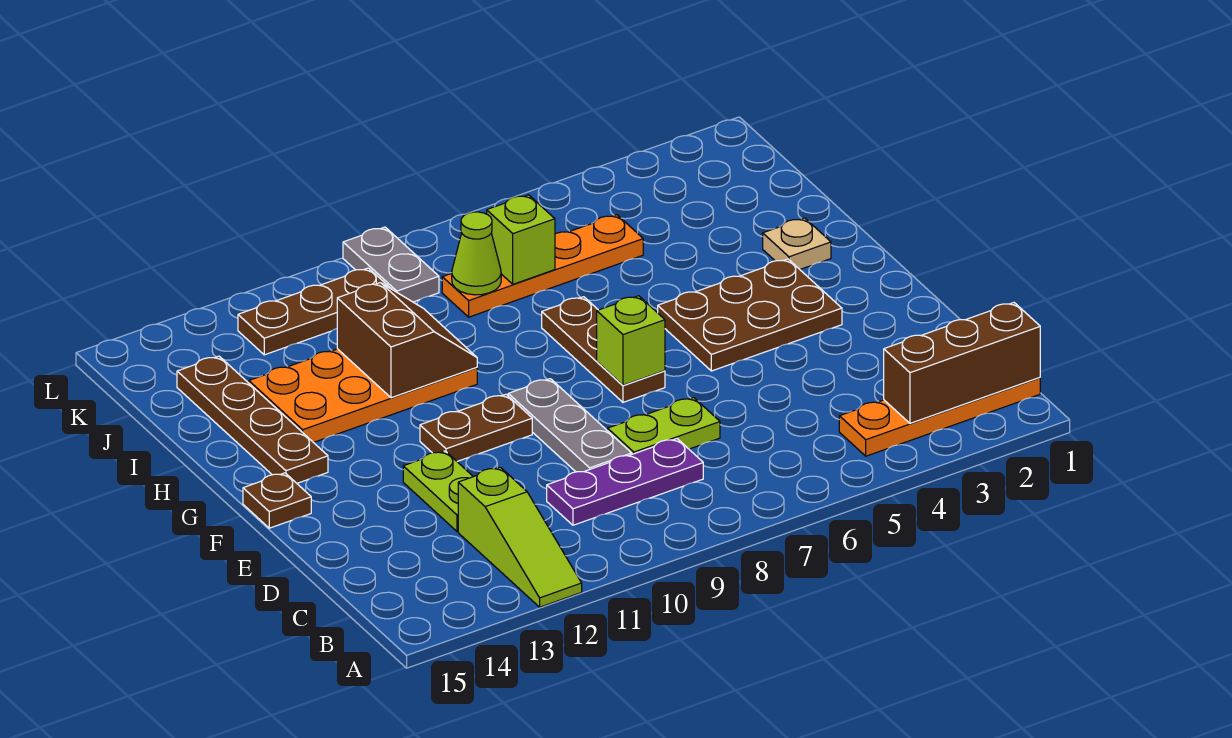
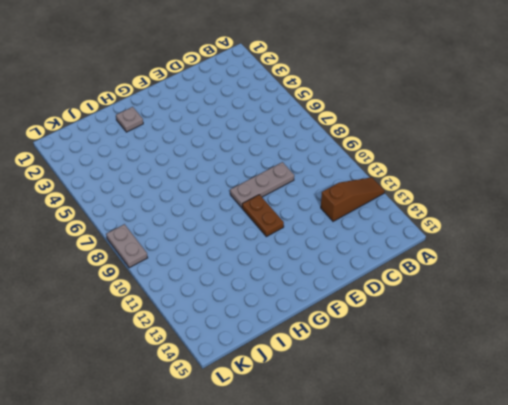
brown 1x3 slope [321,177,385,221] -> lime 1x3 slope [458,467,582,607]
grey 1x1 plate [116,107,143,132] -> tan 1x1 plate [763,218,831,269]
grey 1x2 plate [106,224,148,268] -> grey 1x2 plate turned to [343,227,439,302]
none -> orange 1x4 plate [839,378,1040,456]
none -> purple 1x3 plate [547,439,703,525]
none -> lime 1x2 plate [608,398,720,454]

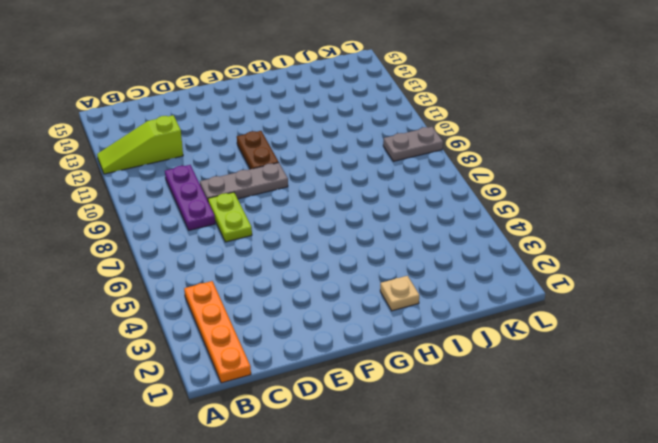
none -> lime 1x2 plate [403,451,473,531]
none -> brown 2x3 plate [658,259,842,371]
none -> brown 1x3 plate [542,297,665,402]

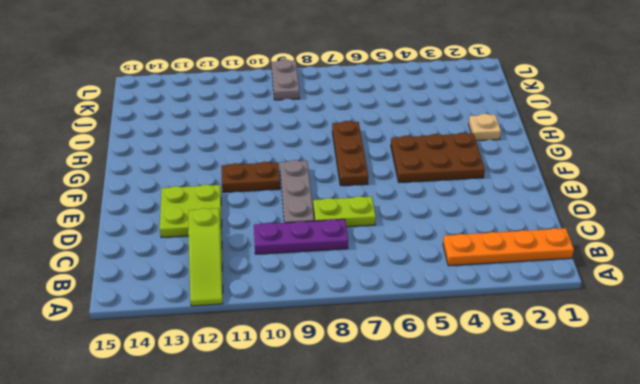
lime 2x2 plate [160,184,222,238] -> lime 1x2 plate [403,451,473,531]
none -> brown 1x1 plate [243,473,311,528]
none -> brown 1x4 plate [177,356,328,483]
none -> orange 2x4 plate [249,349,477,443]

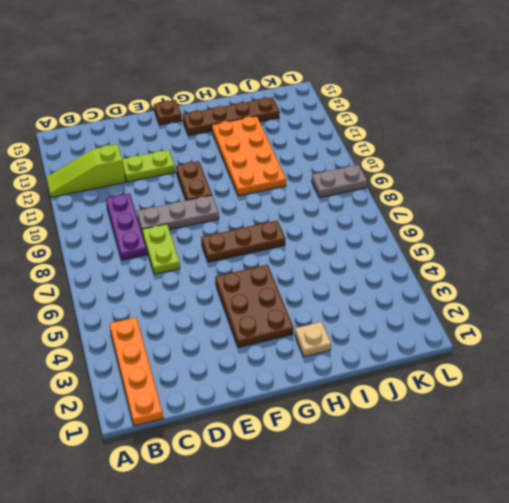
none -> orange 1x4 plate [442,215,643,317]
none -> brown 1x3 plate [238,268,391,355]
none -> brown 1x3 brick [884,303,1040,423]

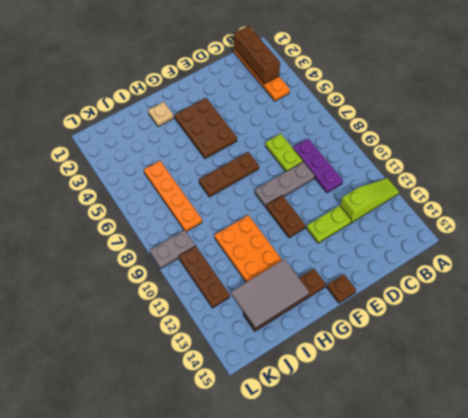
grey 2x3 tile [231,259,309,328] -> none
none -> lime 1x1 brick [597,296,665,385]
none -> brown 2x2 slope [337,283,477,398]
none -> lime 1x1 brick [487,195,555,284]

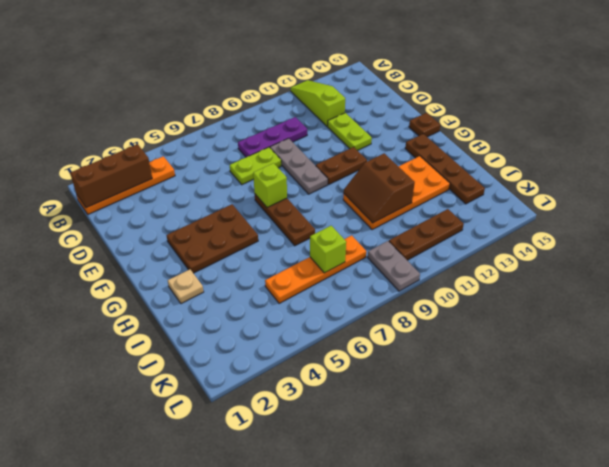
none -> lime 1x1 cone [452,212,501,295]

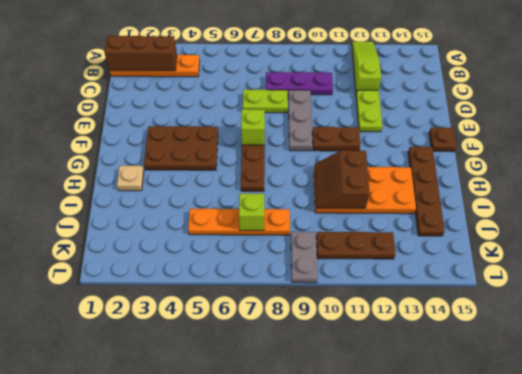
none -> lime 1x1 cone [452,212,501,295]

